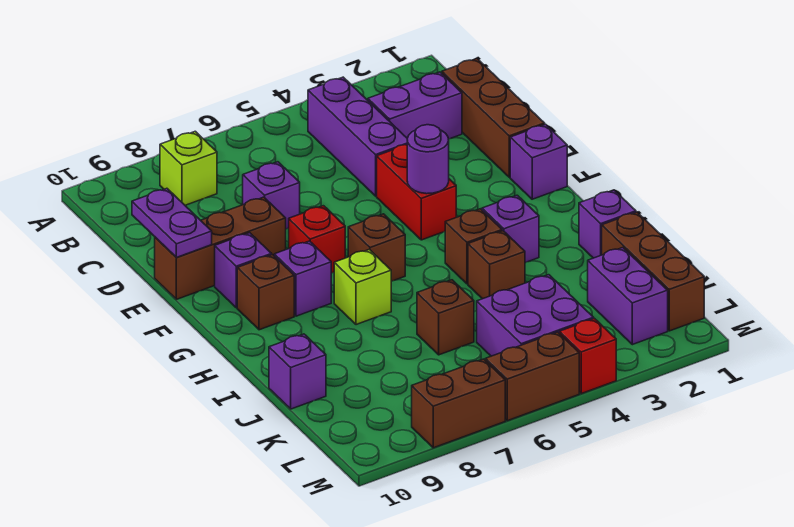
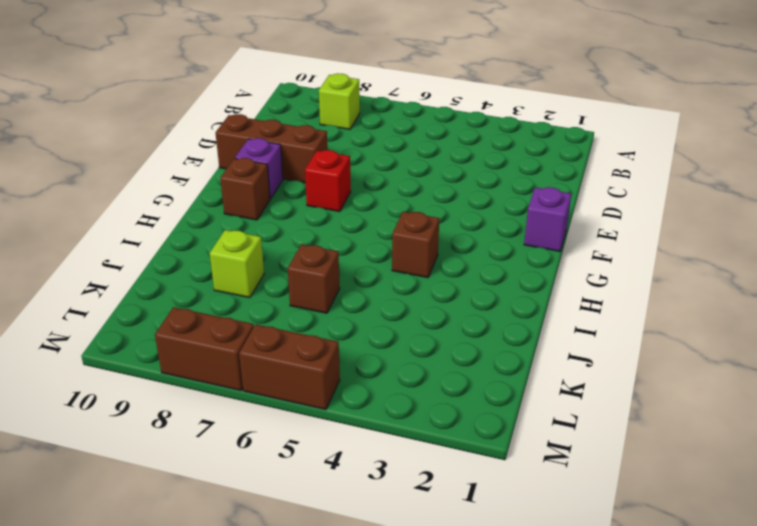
lime 1x1 brick [210,230,264,298] -> lime 1x1 brick moved to [334,249,391,325]
none -> purple 1x3 brick [308,77,407,196]
none -> brown 1x3 brick [442,59,545,177]
none -> purple 1x2 brick [368,72,462,139]

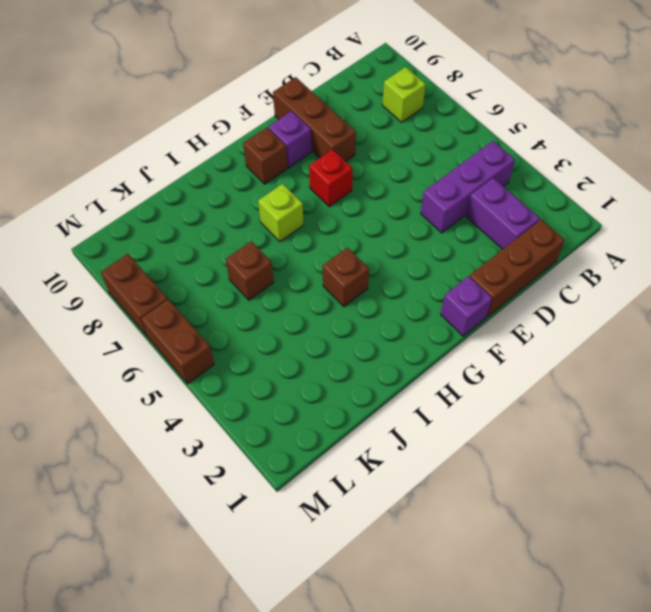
none -> purple 1x1 brick [243,162,300,229]
none -> red 1x2 brick [377,145,456,240]
none -> brown 1x1 brick [348,214,405,281]

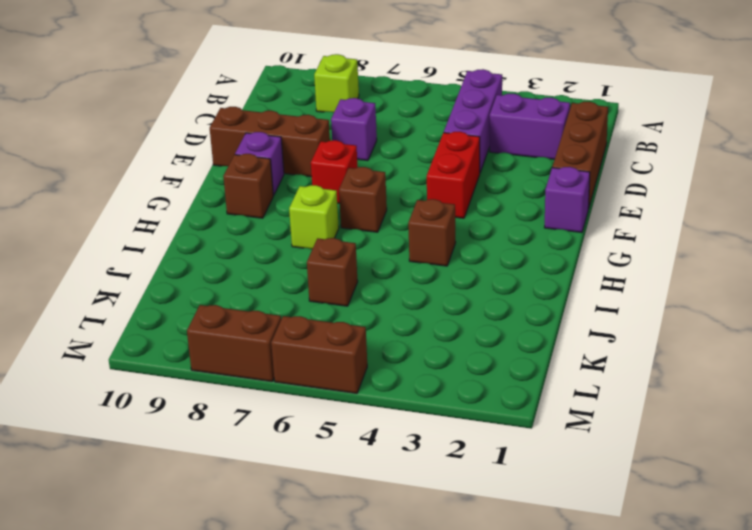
none -> purple 1x1 brick [274,241,331,316]
none -> purple 1x1 brick [482,195,539,263]
none -> purple 1x1 brick [579,190,636,258]

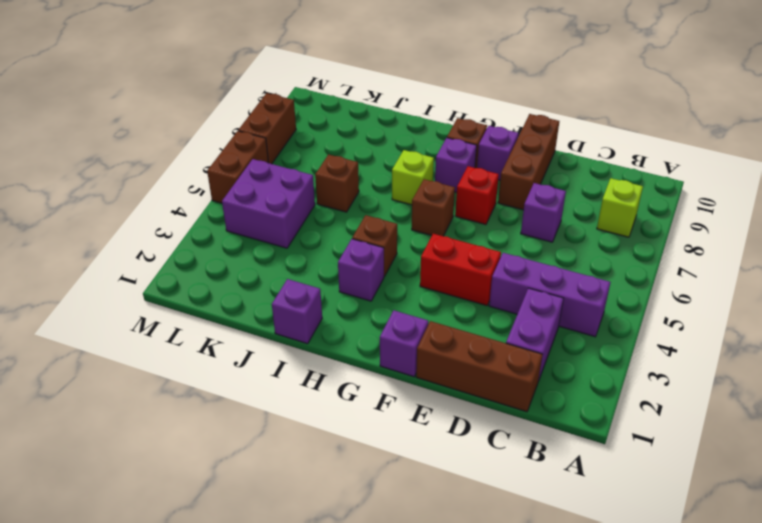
none -> brown 1x1 brick [468,231,525,299]
none -> brown 1x3 brick [602,212,704,331]
none -> purple 1x1 brick [269,334,326,409]

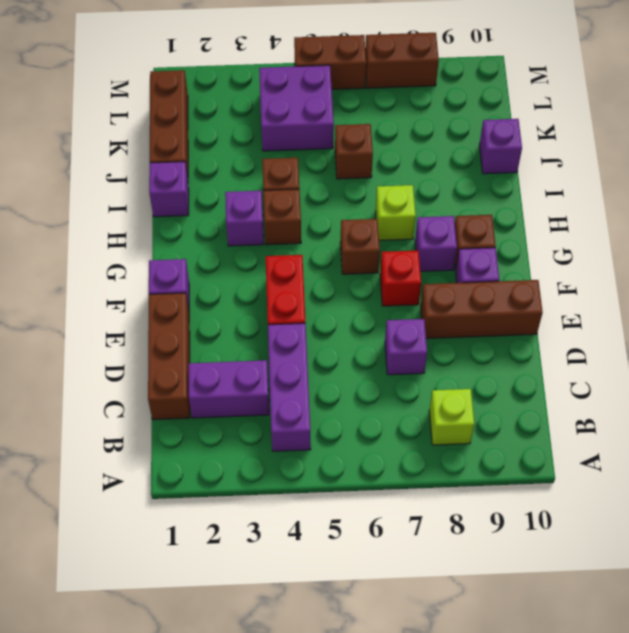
none -> purple 1x2 brick [588,248,668,345]
none -> red 1x1 brick [559,319,616,394]
none -> purple 1x2 plate [132,188,212,257]

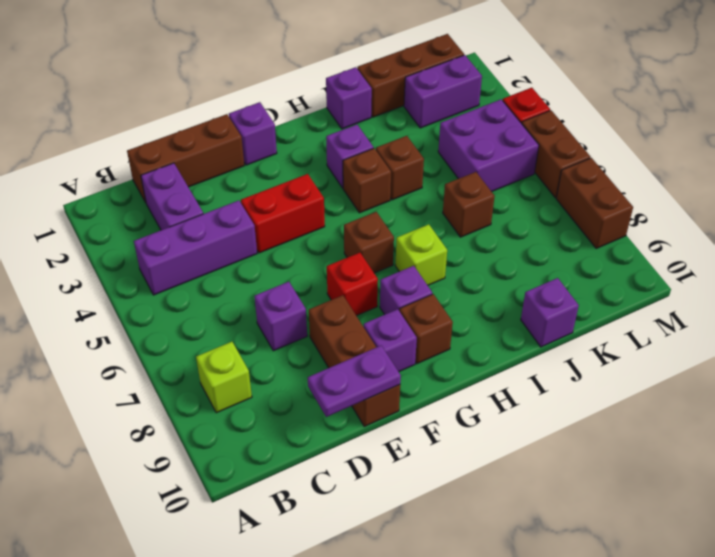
none -> purple 1x1 round brick [407,125,449,194]

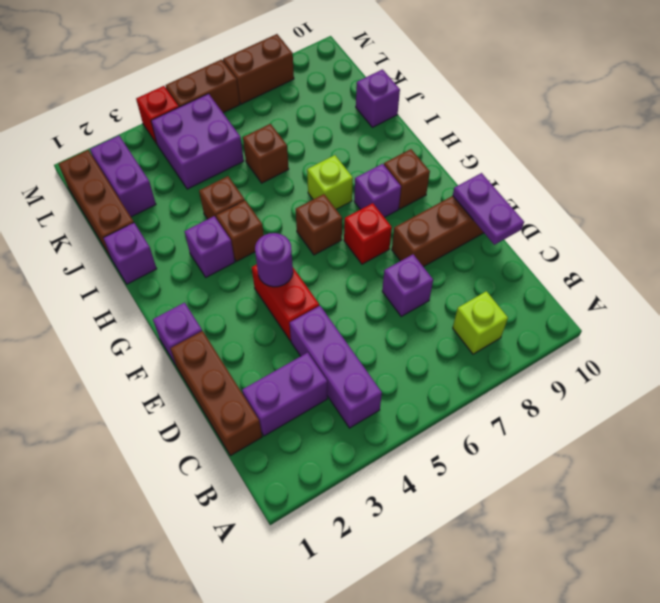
none -> purple 1x1 brick [215,233,272,308]

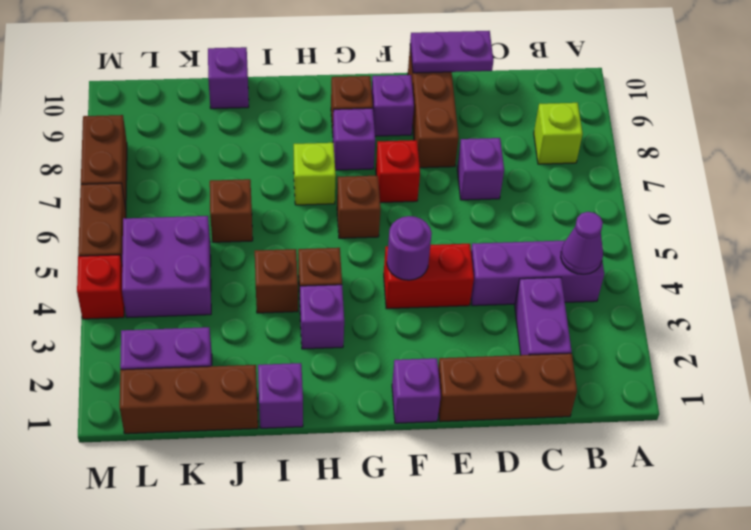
purple 1x1 cone [561,212,603,274] -> none

